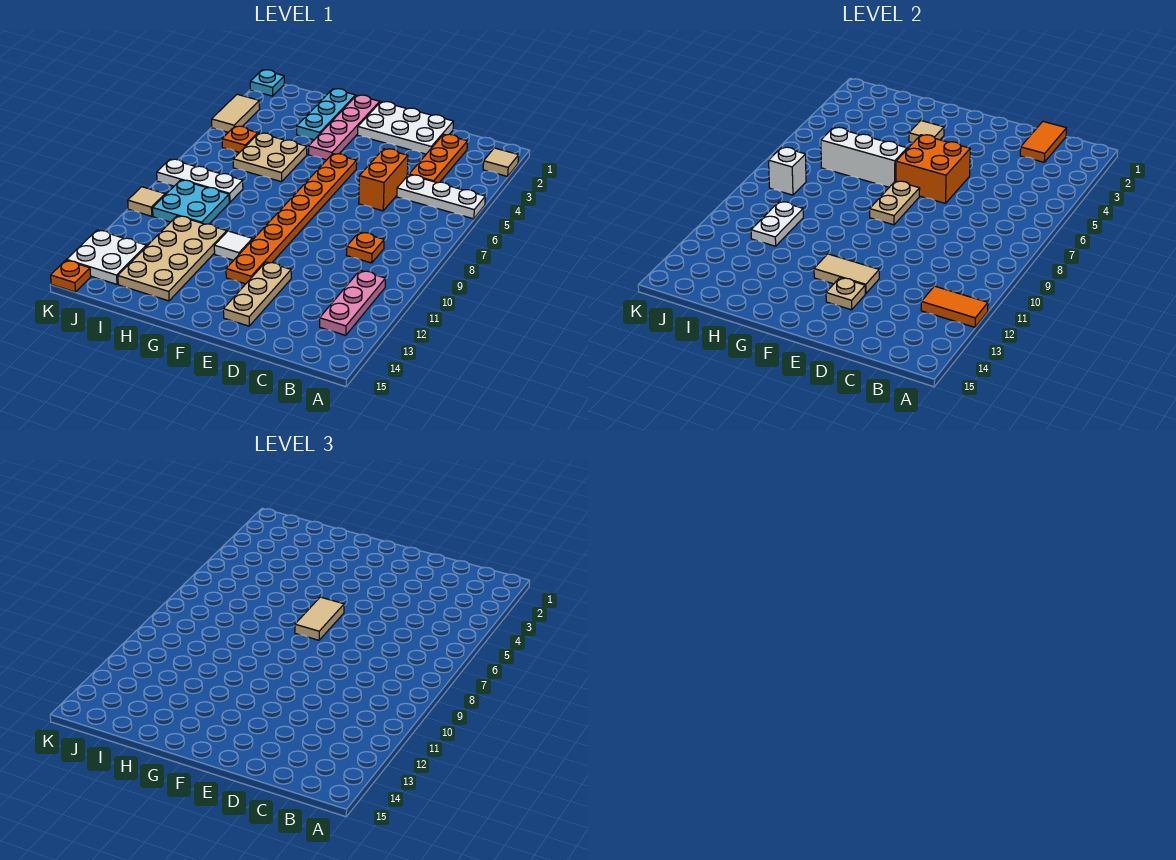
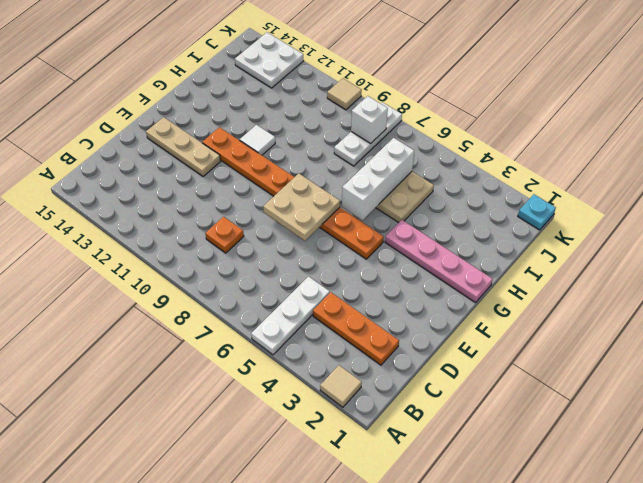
tan 2x2 plate [263,174,340,241] -> tan 1x2 plate [870,181,920,225]
none -> pink 1x3 plate [320,271,385,335]
none -> white 2x3 plate [358,102,454,154]
none -> orange 1x2 brick [359,149,408,211]
none -> cyan 1x3 plate [297,89,356,140]

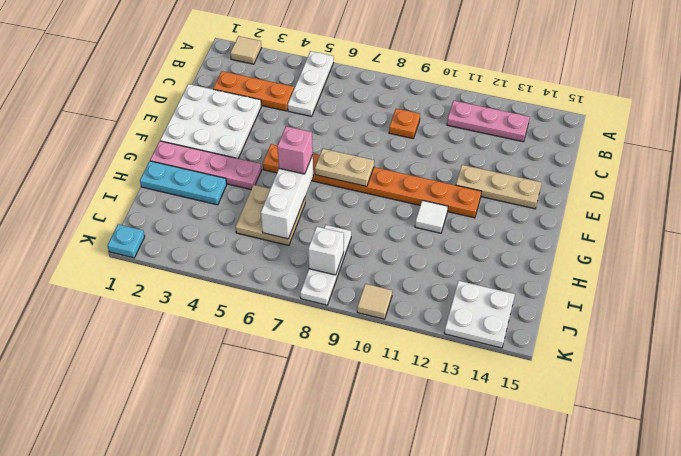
white 3x3 plate [160,84,261,158] -> white 2x3 plate [358,102,454,154]
pink 1x1 brick [277,126,313,174] -> none
none -> orange 1x2 brick [359,149,408,211]
none -> tan 2x4 plate [118,216,227,301]
none -> cyan 2x2 plate [153,180,229,224]
none -> orange 1x1 plate [222,126,258,152]

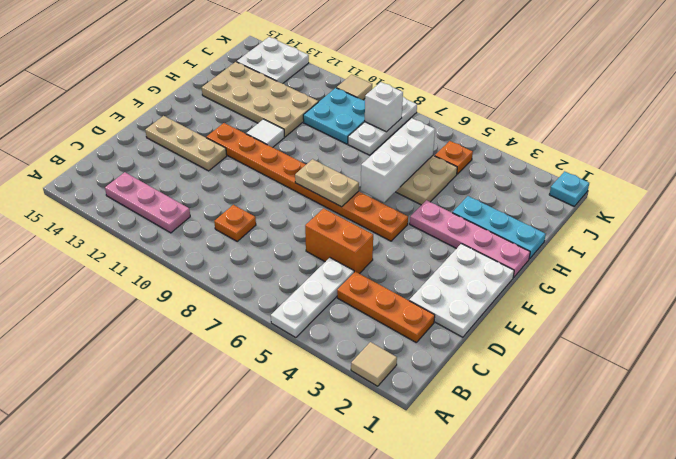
none -> tan 1x2 tile [212,94,260,132]
none -> orange 1x1 plate [51,260,91,292]
none -> orange 1x2 tile [921,286,988,327]
none -> orange 1x2 tile [1020,122,1067,162]

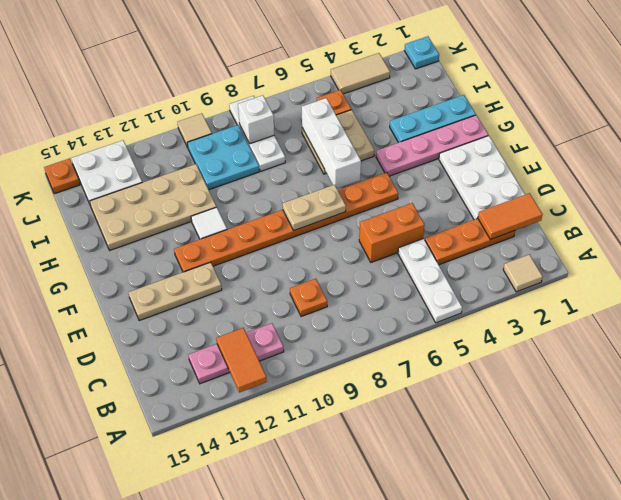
none -> orange 2x2 brick [896,135,970,203]
none -> tan 1x2 tile [814,254,879,294]
none -> tan 1x1 plate [826,278,865,310]
none -> tan 1x1 tile [909,121,944,143]

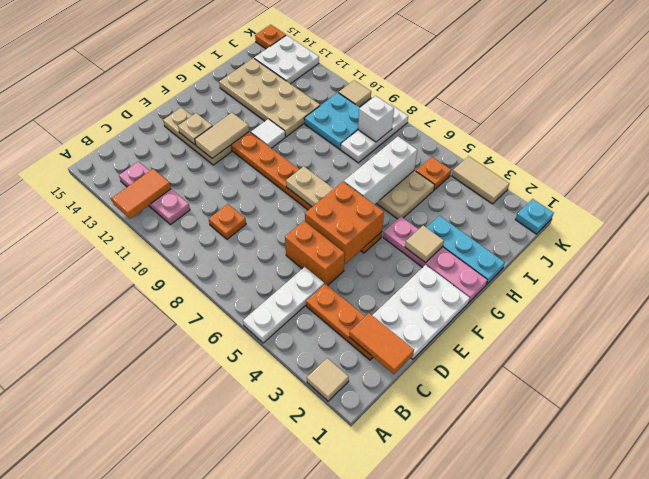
none -> white 1x2 plate [751,201,803,246]
none -> tan 1x2 tile [295,597,344,640]

